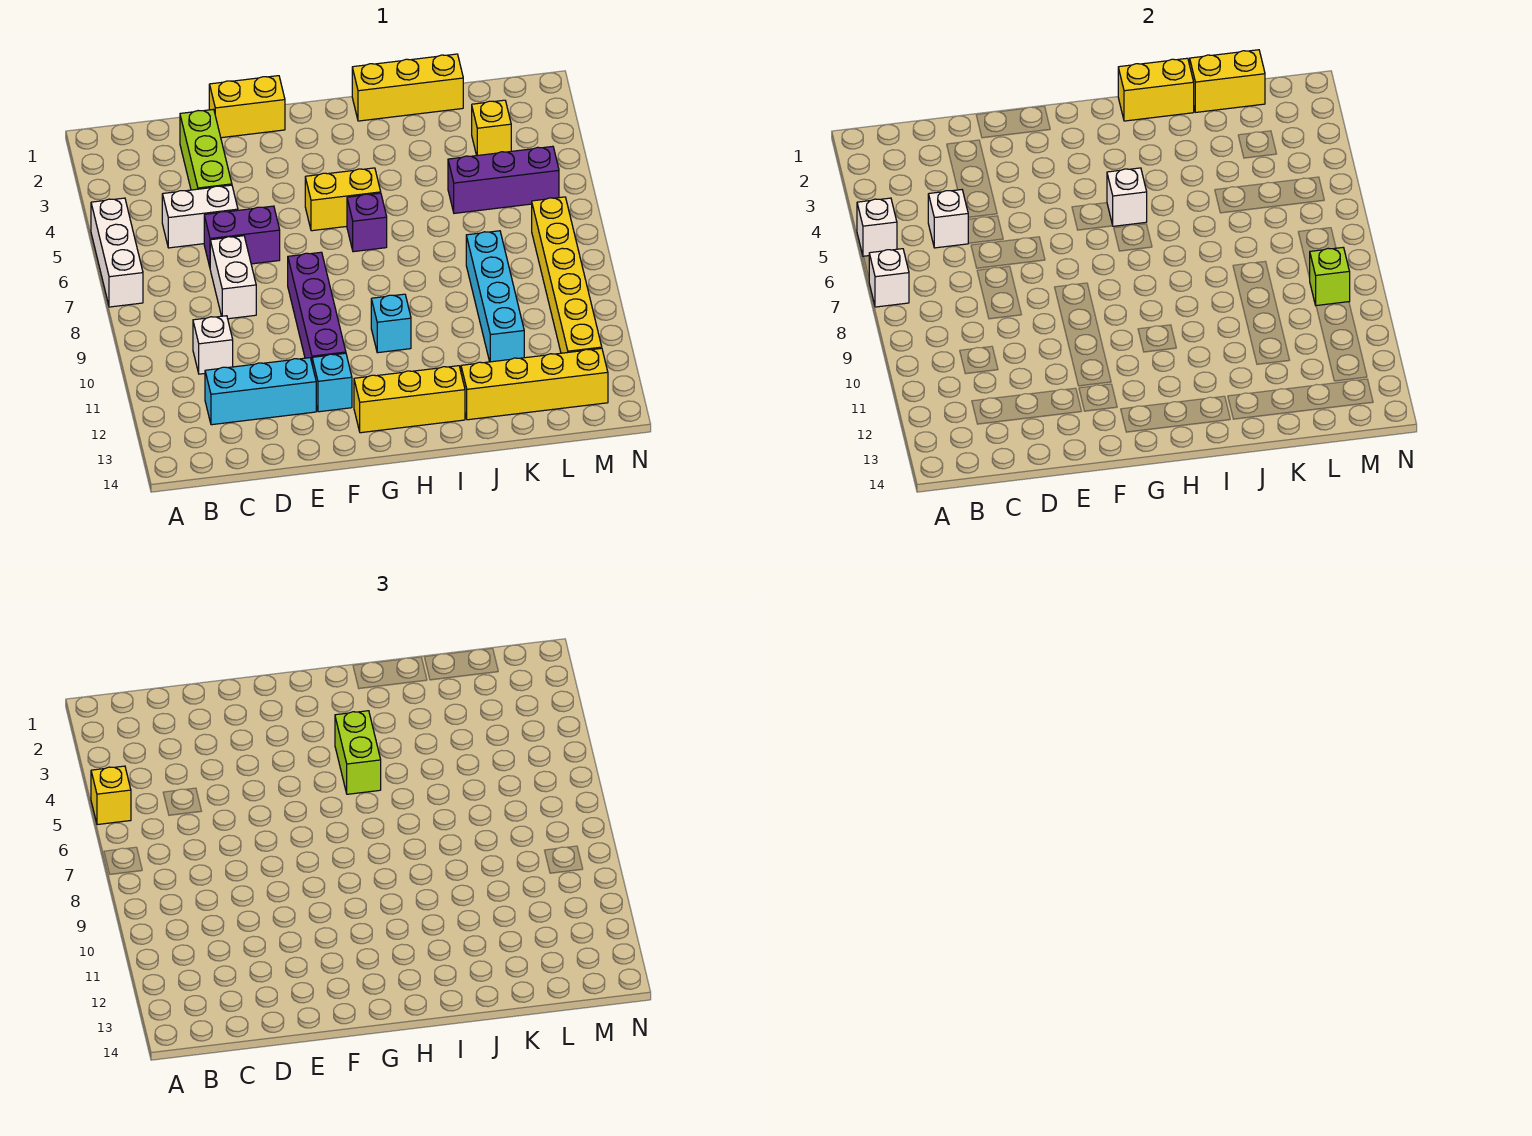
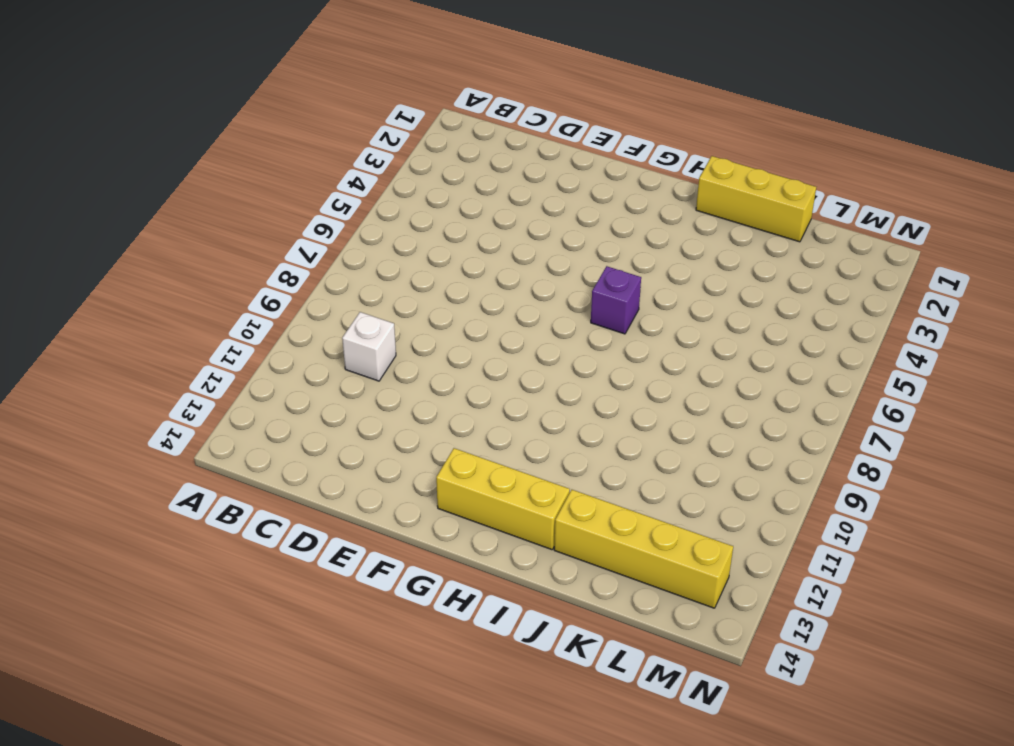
none -> white 1x3 brick [91,198,143,307]
none -> white 1x2 brick [162,185,238,248]
none -> cyan 1x3 brick [205,358,316,425]

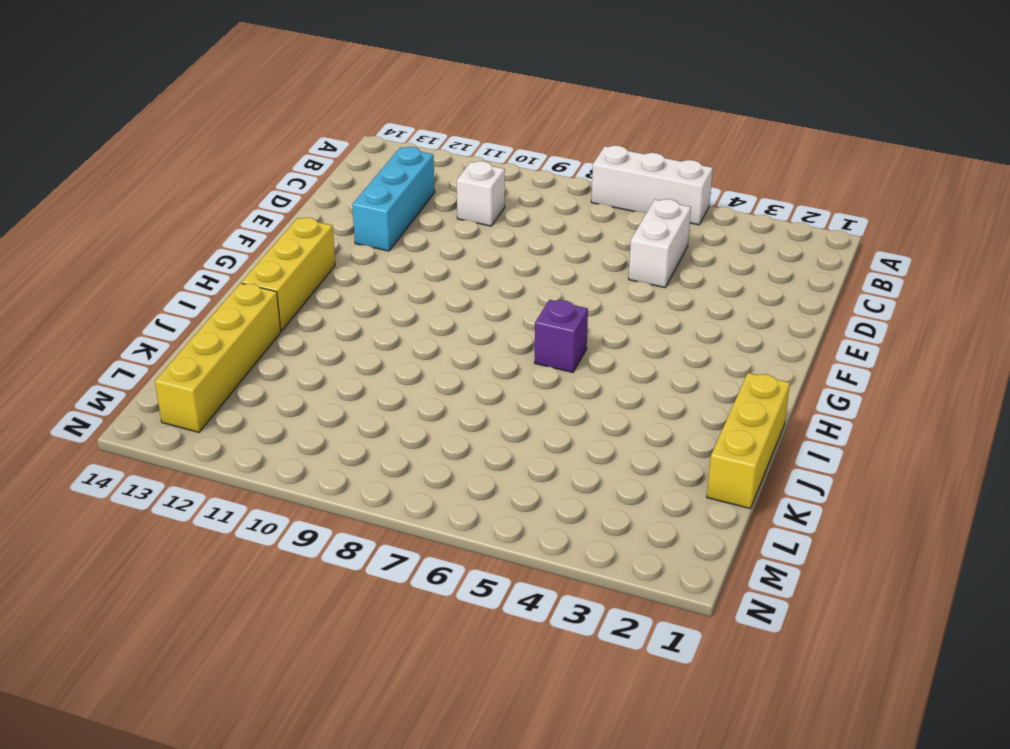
none -> lime 1x3 brick [180,109,232,190]
none -> purple 1x2 brick [204,206,280,267]
none -> white 1x2 brick [210,236,256,319]

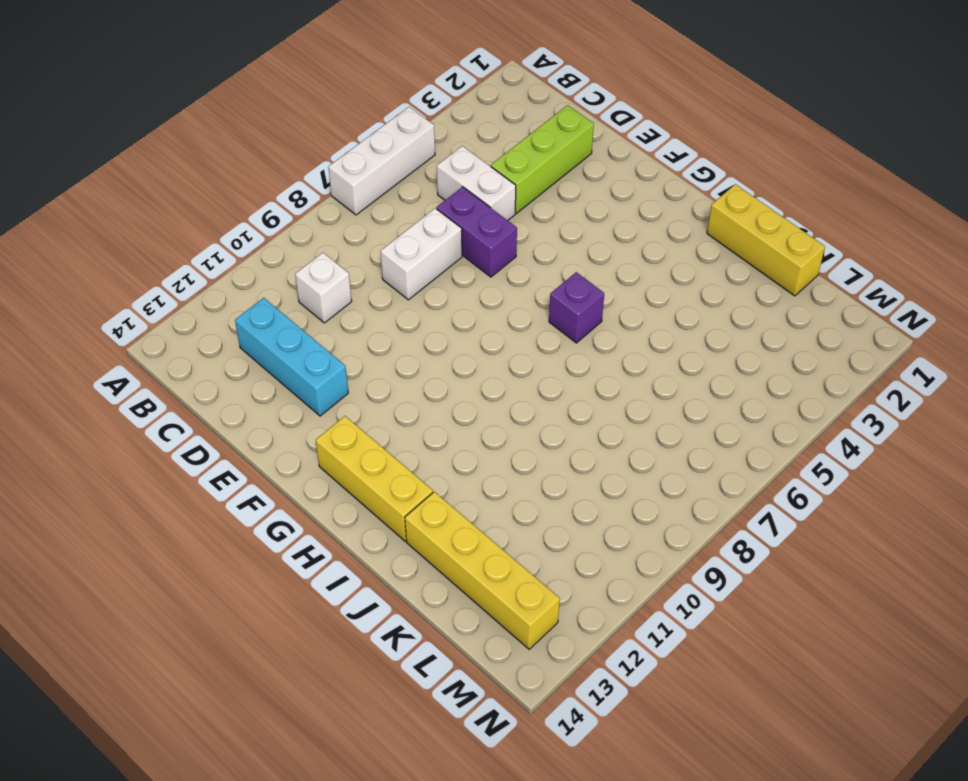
none -> yellow 1x2 brick [209,76,285,138]
none -> purple 1x4 brick [288,252,346,362]
none -> cyan 1x1 brick [312,353,352,412]

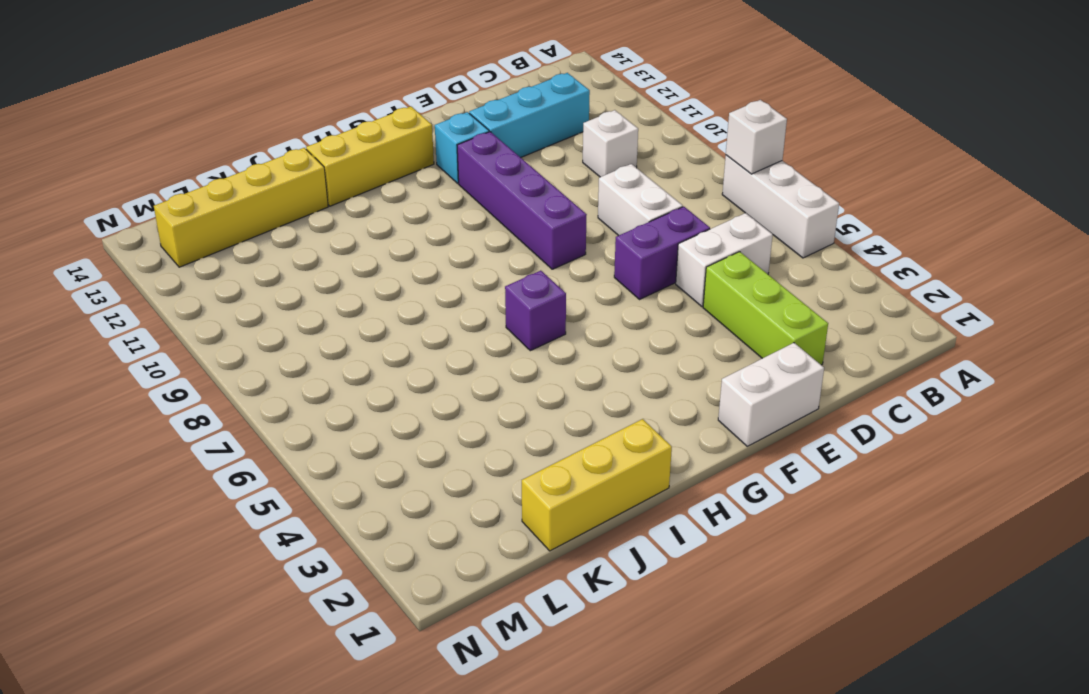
white 1x2 brick [718,343,824,446] -> yellow 1x2 brick [209,76,285,138]
none -> yellow 1x2 brick [305,168,381,231]
none -> cyan 1x1 brick [371,294,411,353]
none -> purple 1x3 brick [448,146,559,213]

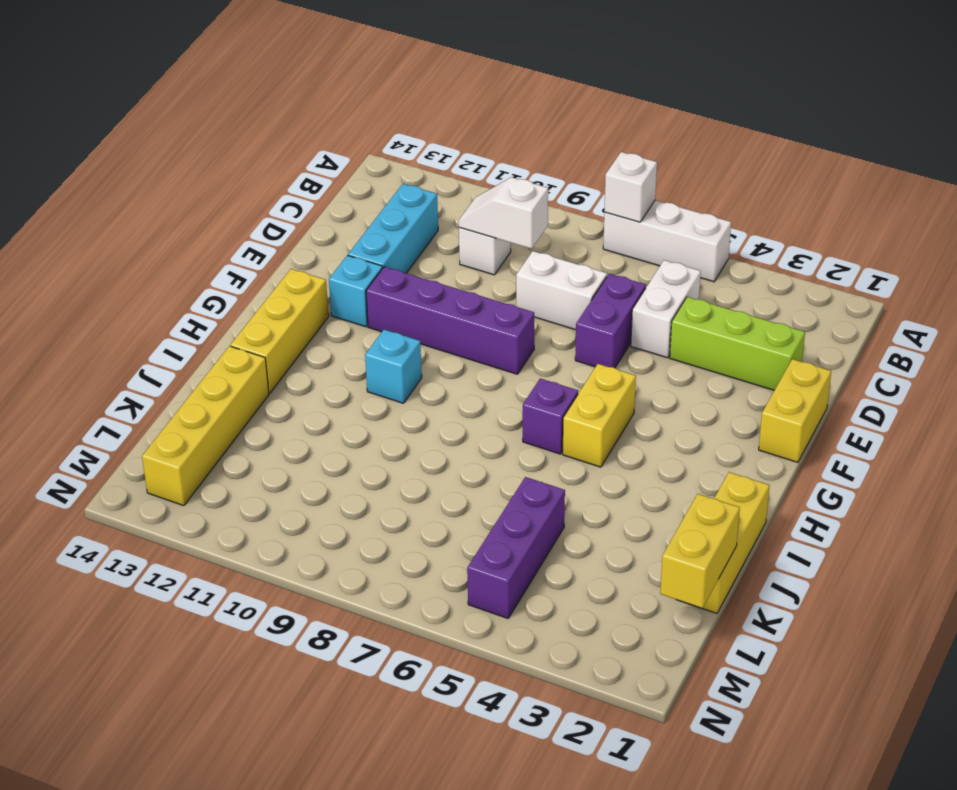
white 1x2 slope [459,177,548,249] -> none
none -> cyan 1x4 brick [466,231,524,362]
none -> yellow 1x1 brick [472,100,511,155]
none -> yellow 1x6 brick [532,197,602,353]

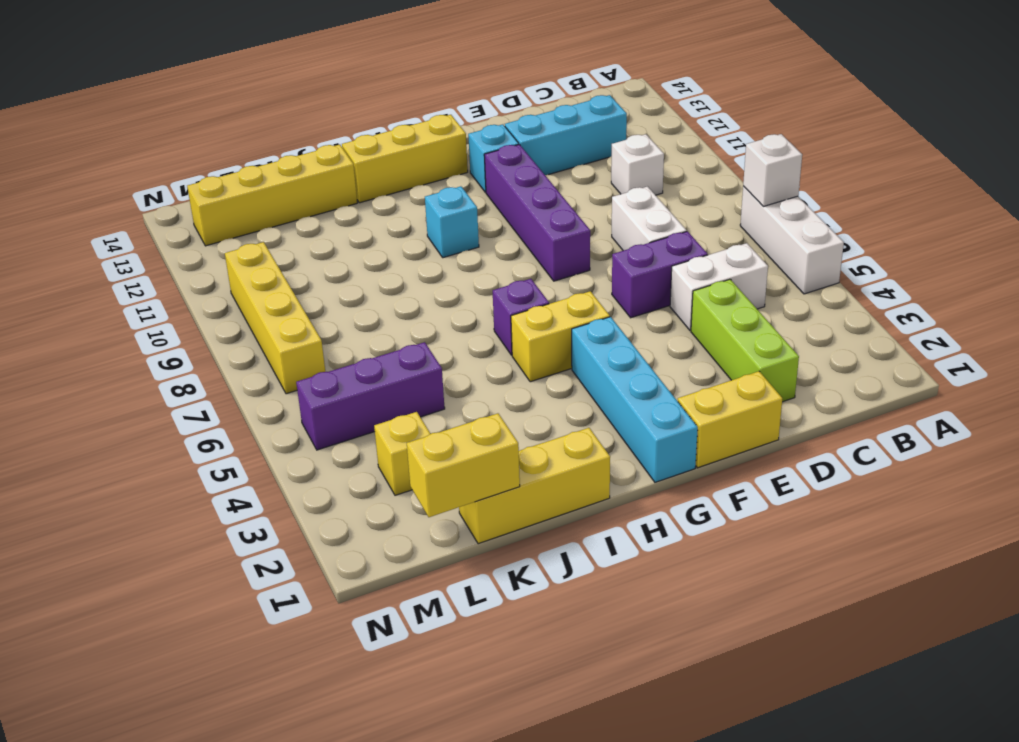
cyan 1x4 brick [572,317,698,482] -> cyan 1x4 brick moved to [466,231,524,362]
yellow 1x4 brick [225,242,325,394] -> yellow 1x6 brick [532,197,602,353]
none -> white 1x1 brick [857,198,897,257]
none -> white 1x1 brick [928,190,968,248]
none -> white 1x1 brick [1107,168,1147,226]

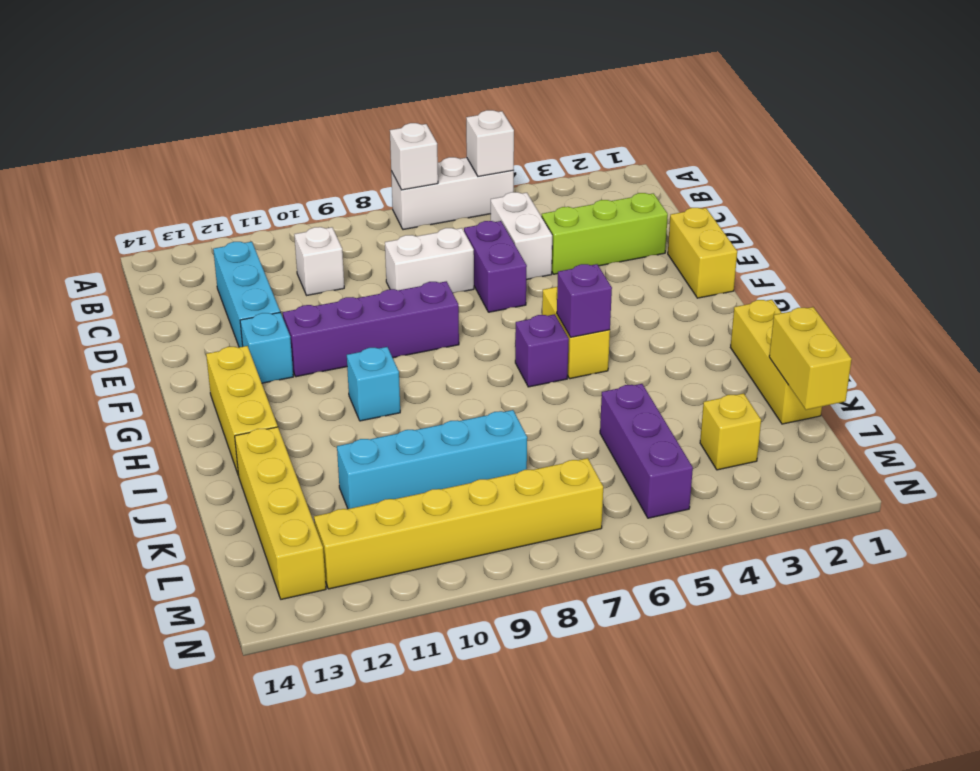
purple 1x1 brick [557,264,612,337] -> white 1x1 brick [1107,168,1147,226]
none -> white 1x1 brick [928,190,968,248]
none -> yellow 1x2 brick [1118,58,1194,121]
none -> lime 1x1 brick [1310,248,1350,306]

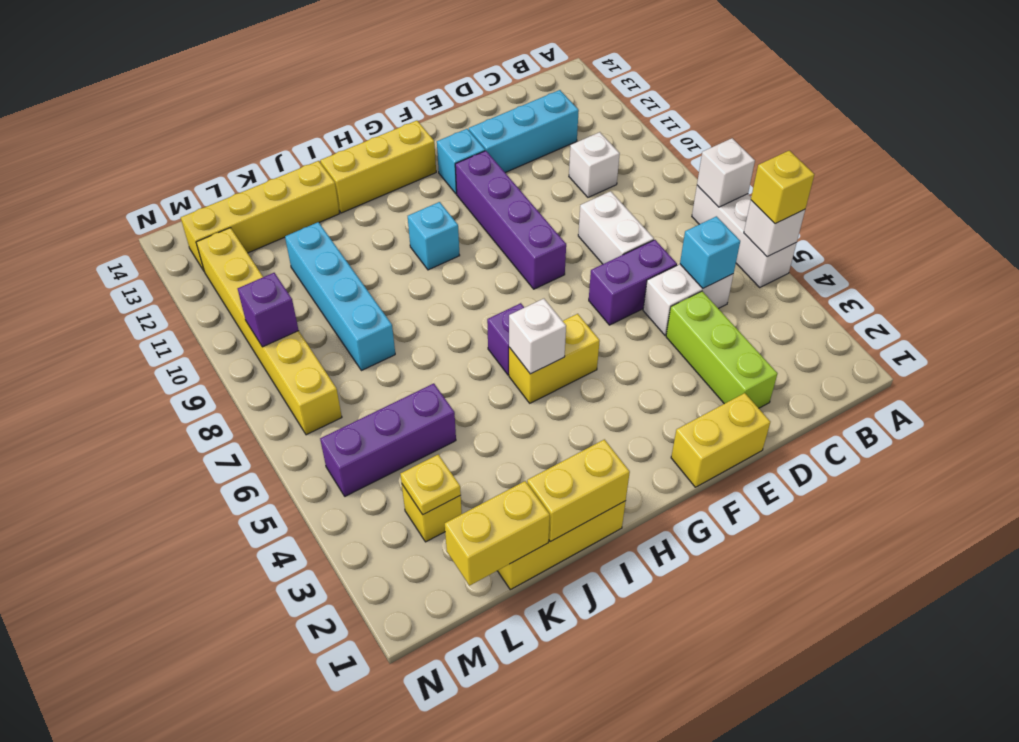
cyan 1x1 brick [680,216,740,288] -> white 1x1 brick [928,190,968,248]
yellow 1x1 plate [400,455,461,515] -> none
purple 1x1 brick [238,273,299,347] -> lime 1x1 brick [1310,248,1350,306]
none -> lime 1x2 brick [335,711,381,794]

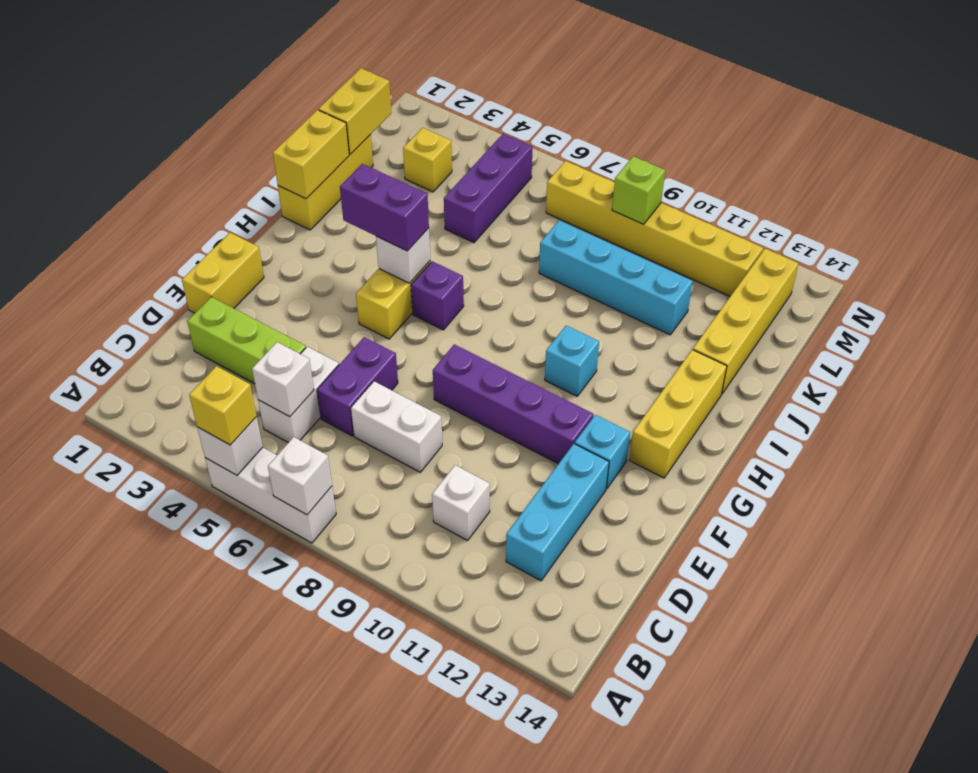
purple 1x2 brick [340,164,429,251] -> lime 1x2 brick [335,711,381,794]

